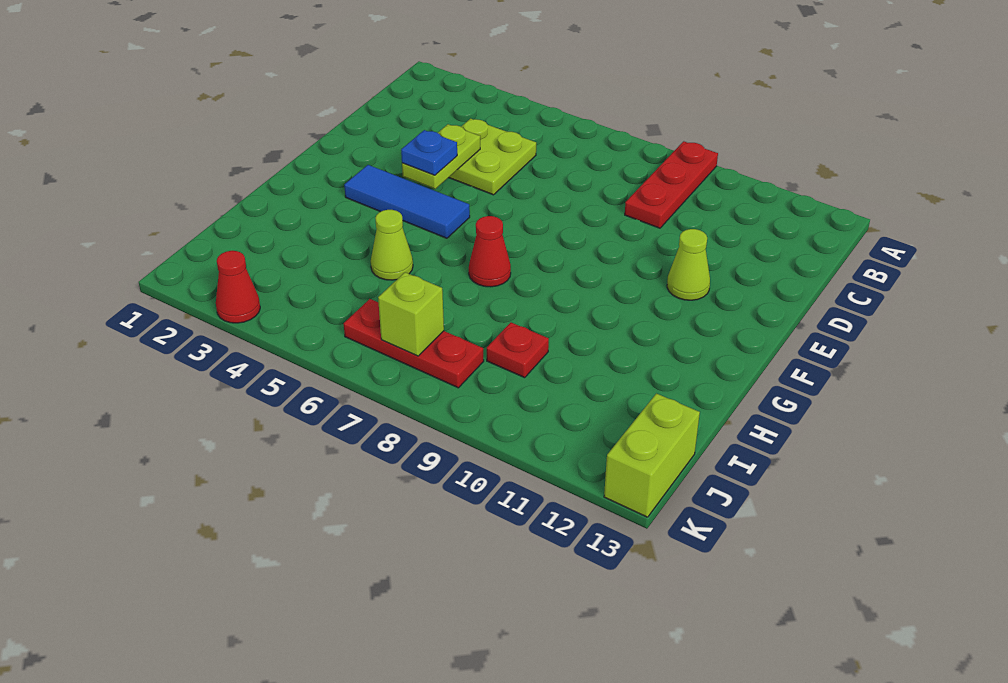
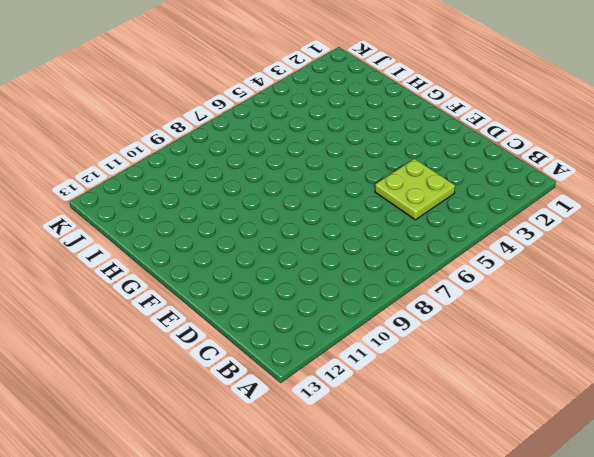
none -> red 1x3 plate [625,141,718,228]
none -> lime 1x1 cone [667,229,710,300]
none -> blue 1x3 tile [344,165,470,238]

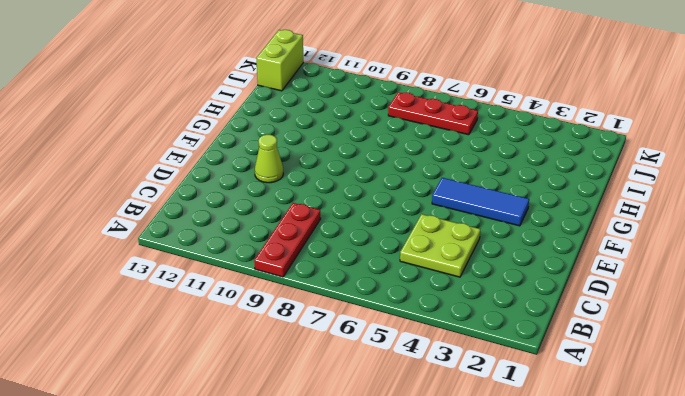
none -> red 1x1 cone [469,216,511,287]
none -> lime 1x1 cone [371,210,413,280]
none -> red 1x1 plate [487,323,549,378]

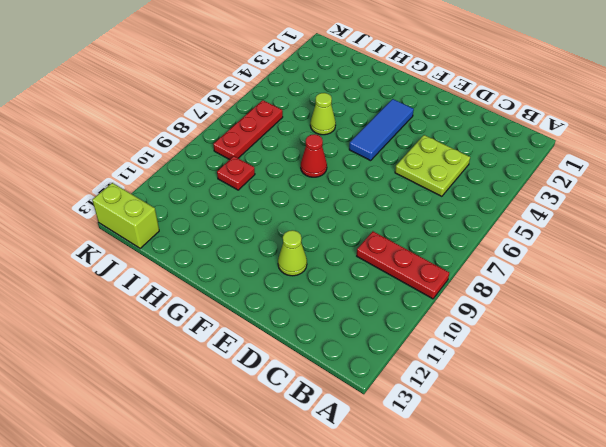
none -> red 1x1 cone [216,251,260,323]
none -> lime 1x2 plate [402,124,480,189]
none -> lime 1x1 brick [378,272,444,356]

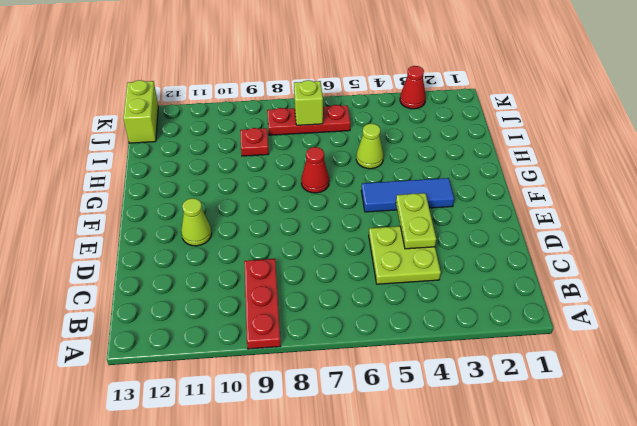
none -> blue 1x1 plate [401,130,457,175]

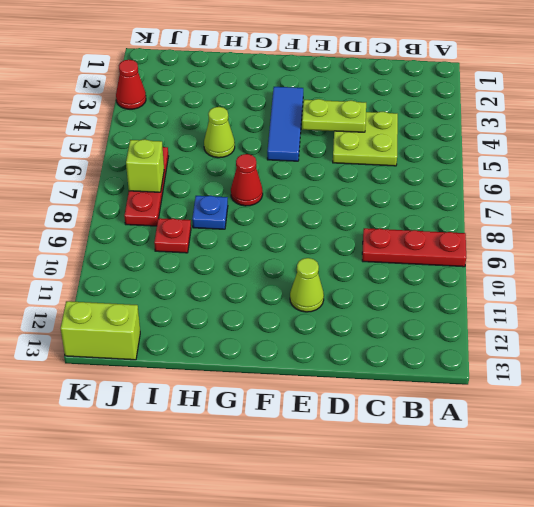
blue 1x1 plate [192,196,228,229] -> blue 1x1 plate moved to [401,130,457,175]

